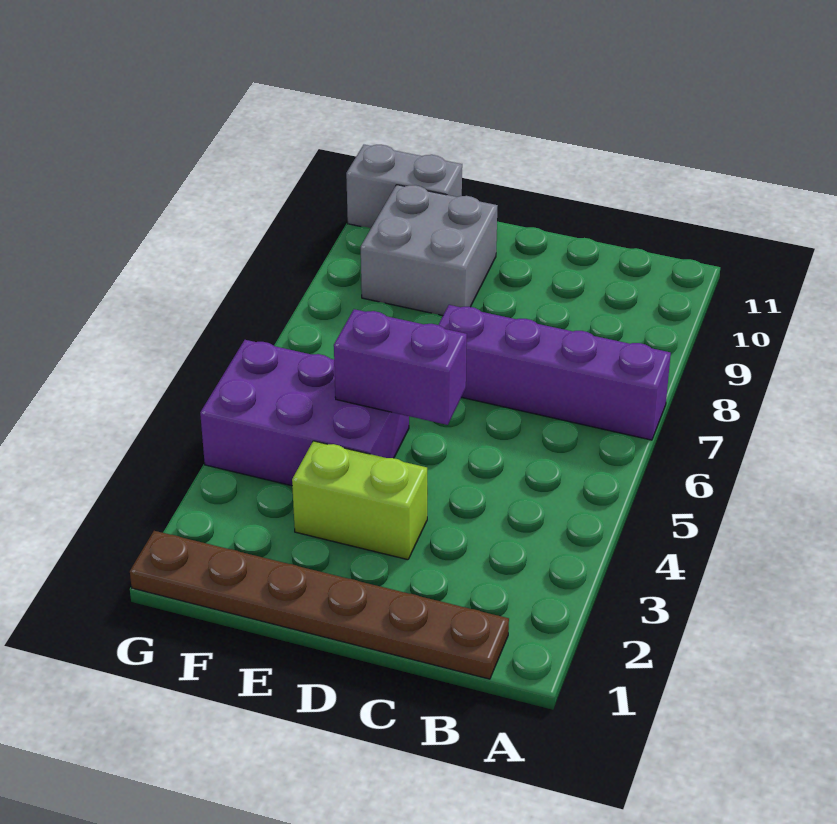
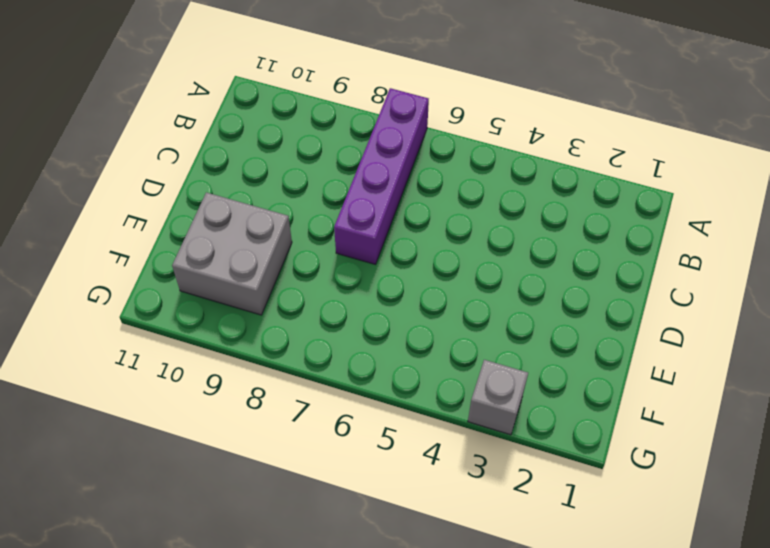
grey 1x1 brick [468,360,528,435] -> none
none -> brown 1x6 plate [130,531,509,679]
none -> lime 1x2 brick [292,441,427,560]

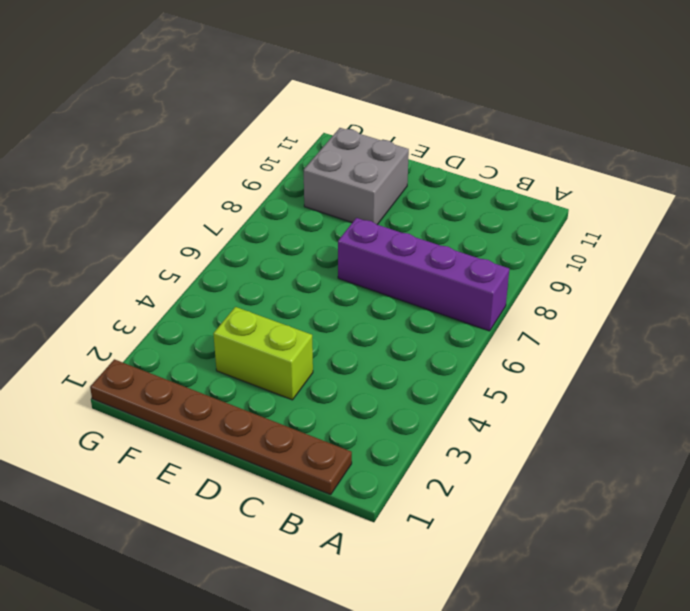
none -> purple 2x3 brick [200,340,409,486]
none -> grey 1x2 brick [346,145,462,228]

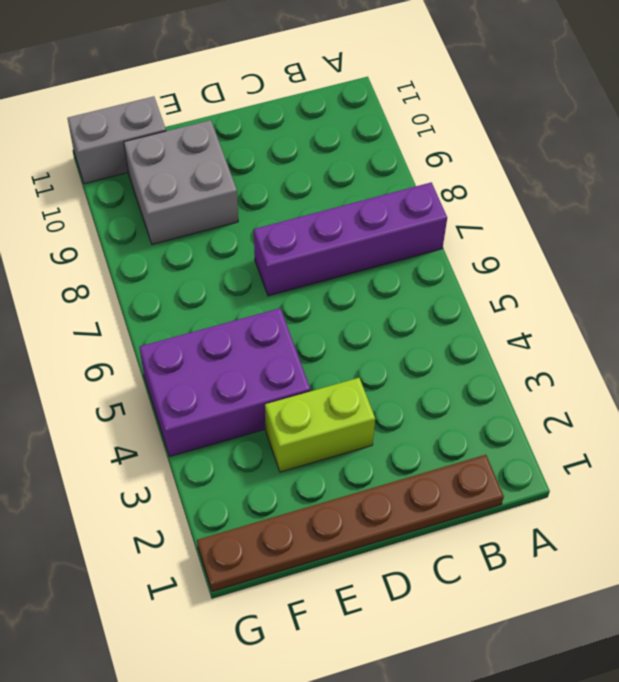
none -> purple 1x2 brick [334,309,467,425]

